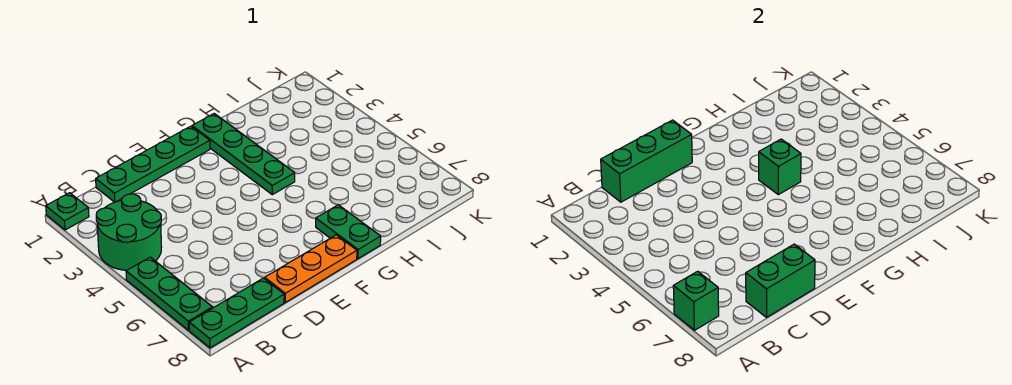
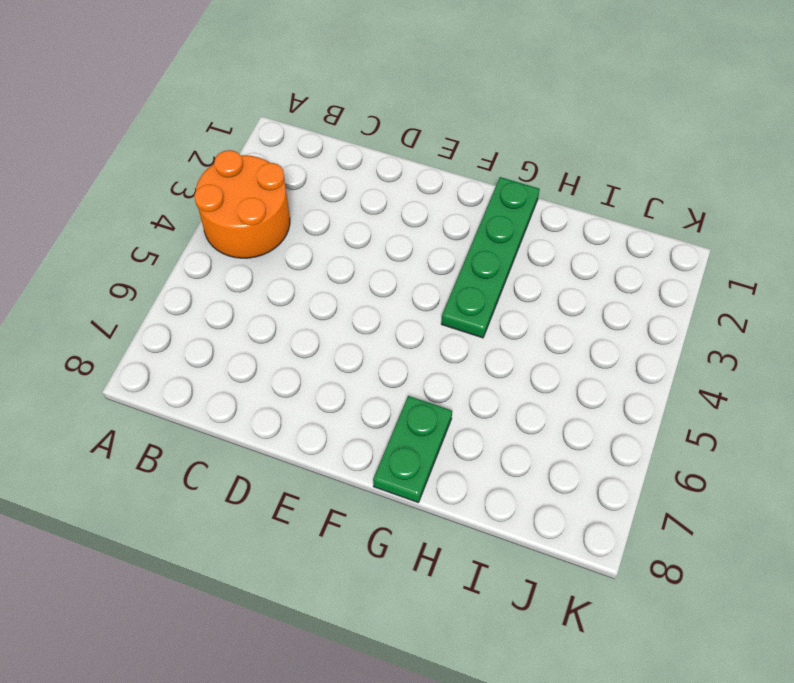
orange 2x2 round brick [194,150,290,258] -> green 2x2 round brick [96,194,162,270]
none -> green 1x1 plate [46,193,89,230]
none -> green 1x3 plate [126,257,212,330]
none -> green 1x3 plate [189,278,284,348]

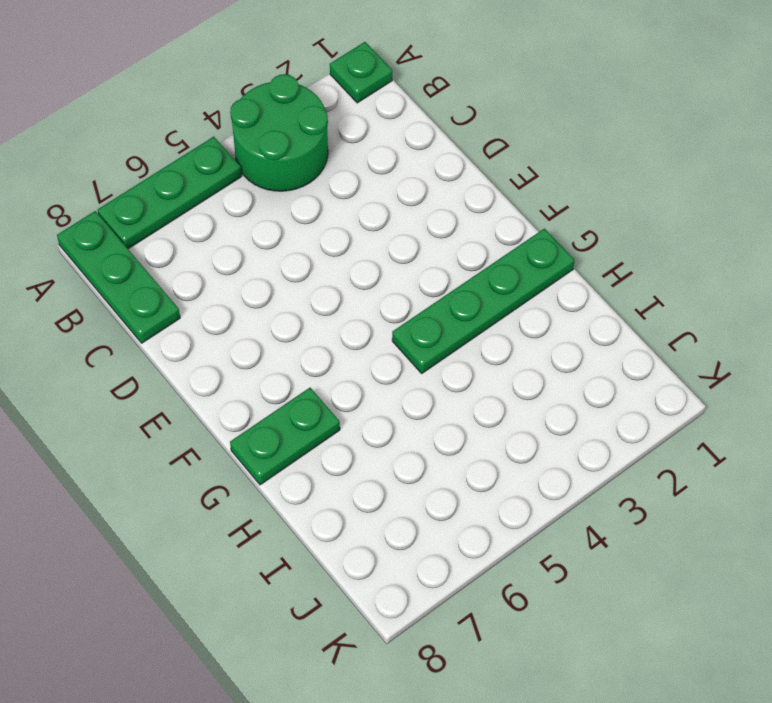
none -> green 1x4 plate [96,126,210,202]
none -> orange 1x3 plate [265,235,357,302]
none -> green 1x1 brick [673,271,719,330]

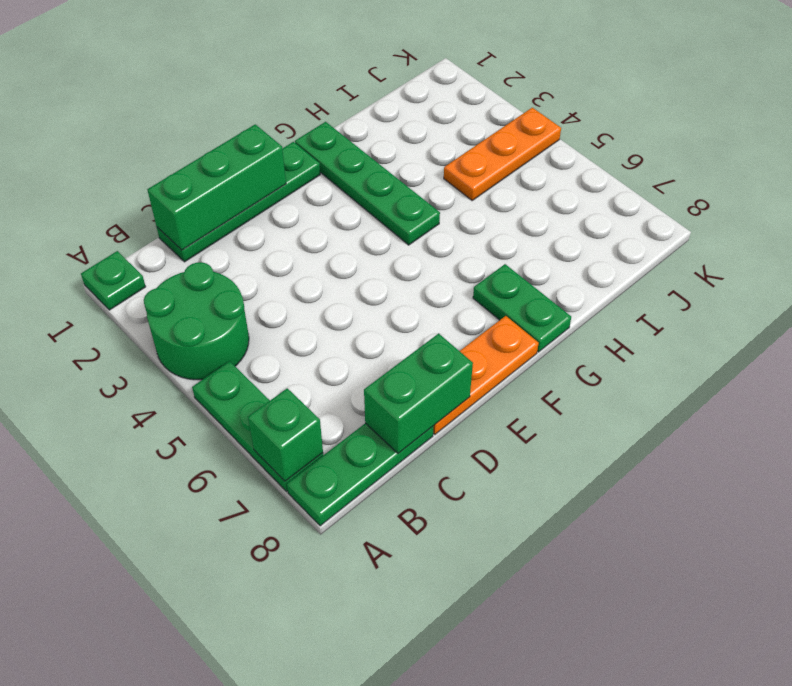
orange 1x3 plate [444,108,561,200] -> none
none -> green 1x1 brick [759,139,801,195]

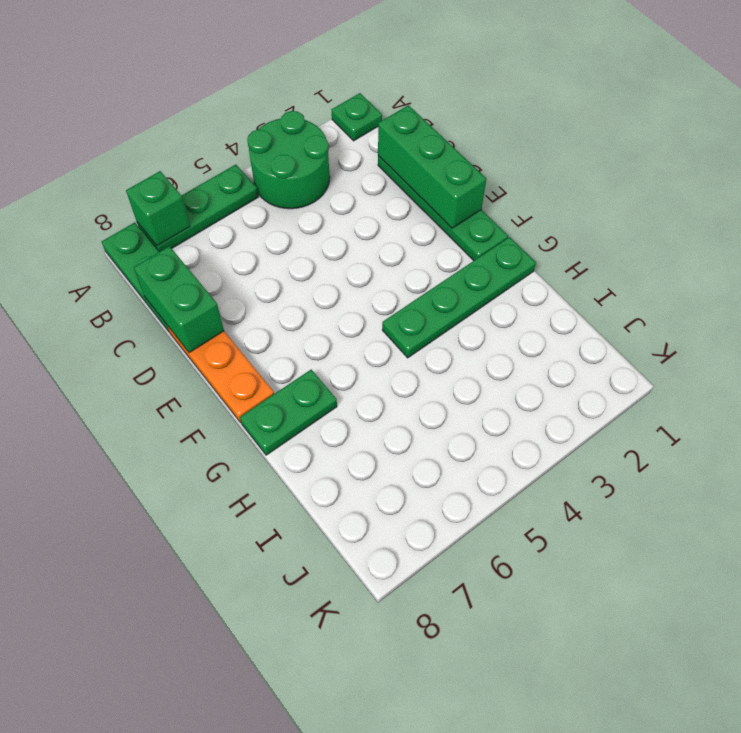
none -> green 1x1 brick [759,139,801,195]

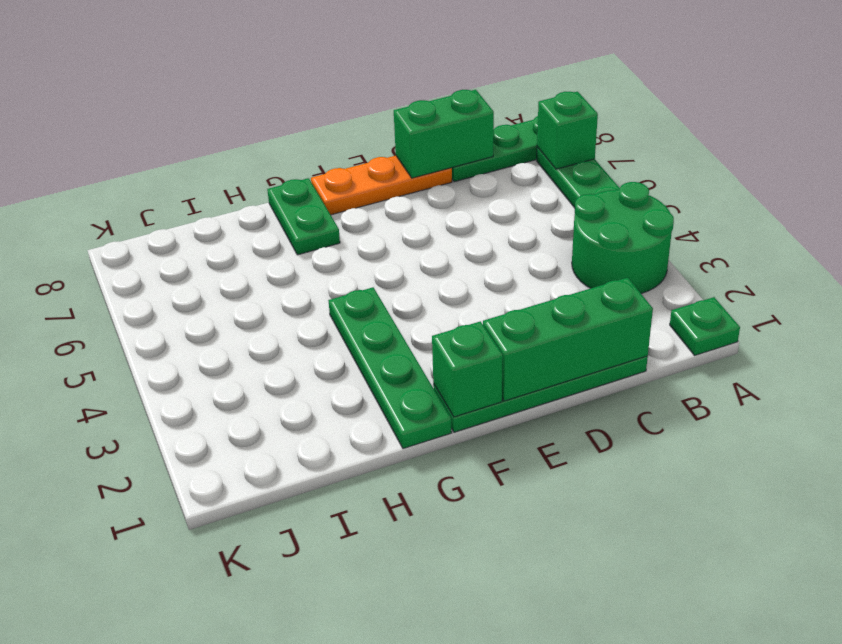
green 1x1 brick [432,321,503,417] -> green 1x1 brick moved to [759,139,801,195]

